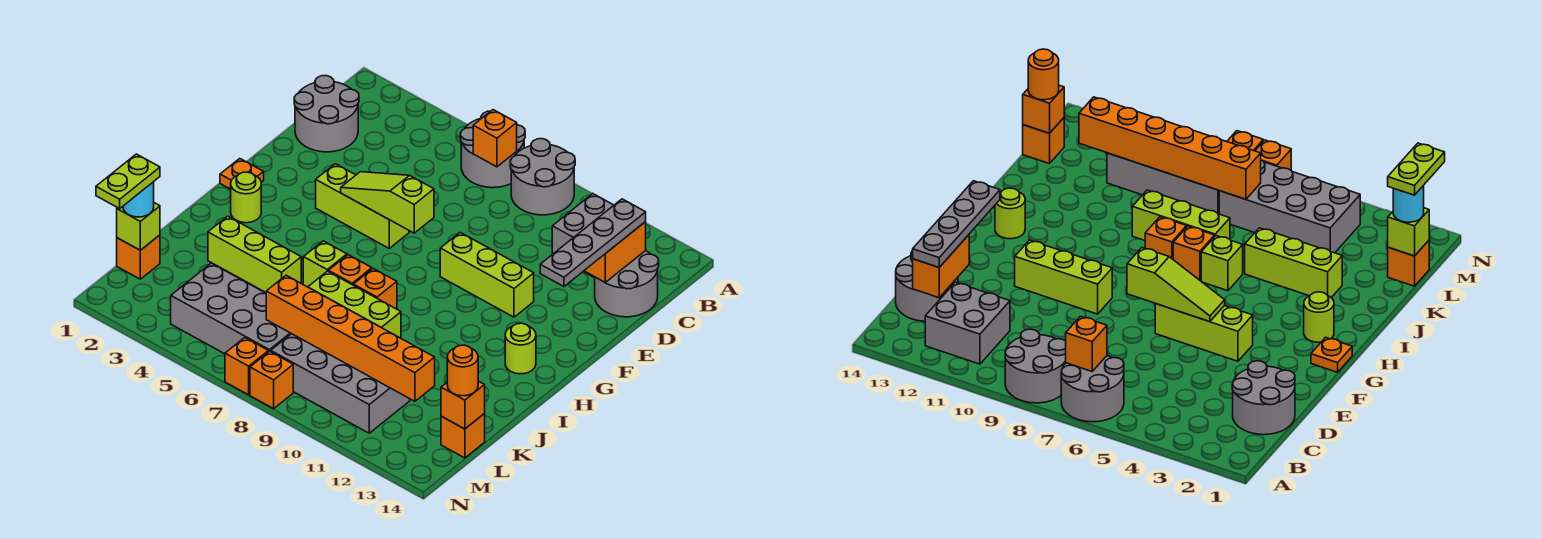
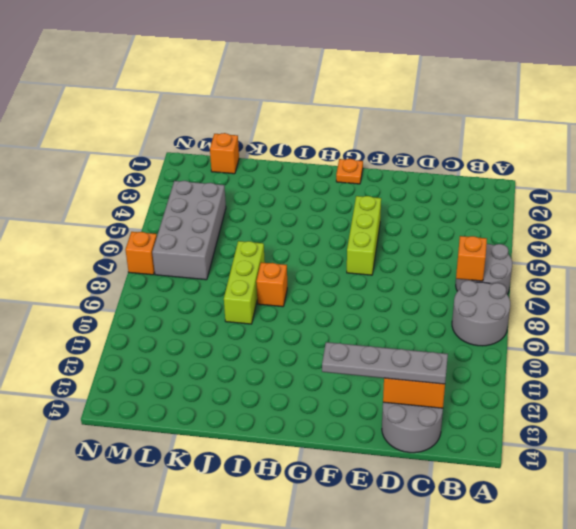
none -> grey 2x2 brick [552,194,614,278]
none -> grey 2x2 round brick [294,76,359,152]
none -> lime 1x3 brick [440,233,534,317]
none -> lime 1x1 round brick [231,172,261,223]

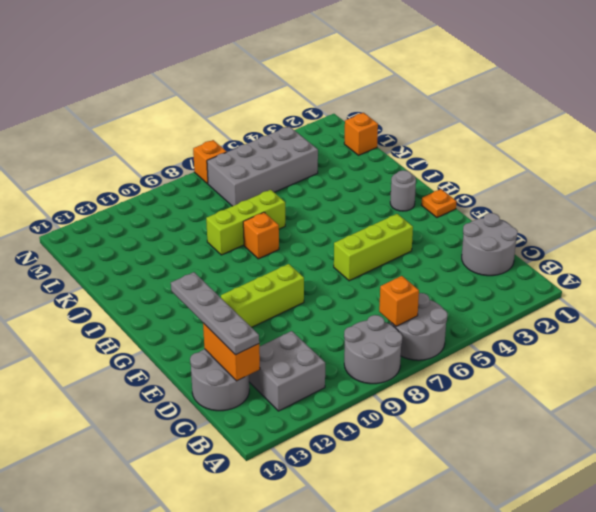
grey 1x1 round brick [390,170,416,211] -> lime 1x1 round brick [231,172,261,223]
none -> lime 1x1 round brick [505,323,536,374]
none -> lime 1x1 brick [303,241,347,287]
none -> orange 1x1 brick [328,255,372,285]
none -> lime 1x3 brick [208,216,301,292]

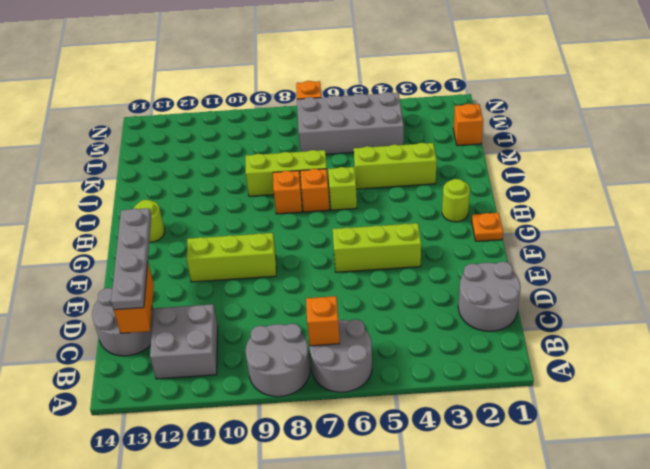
none -> grey 2x4 brick [271,334,410,433]
none -> orange 1x1 brick [441,414,485,458]
none -> orange 1x1 brick [250,351,293,409]
none -> lime 1x3 slope [341,172,434,233]

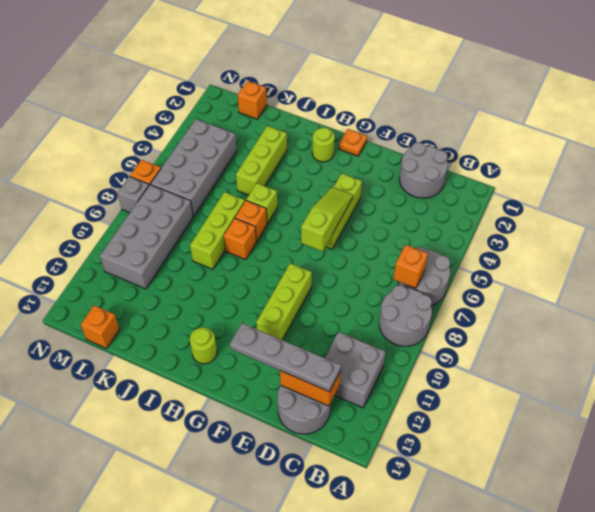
grey 1x1 brick [118,176,149,213] -> orange 1x1 brick [250,351,293,409]
none -> lime 1x1 brick [117,203,160,250]
none -> orange 1x6 brick [266,275,435,401]
none -> orange 1x1 brick [441,381,485,429]
none -> cyan 1x1 round brick [123,182,154,217]

